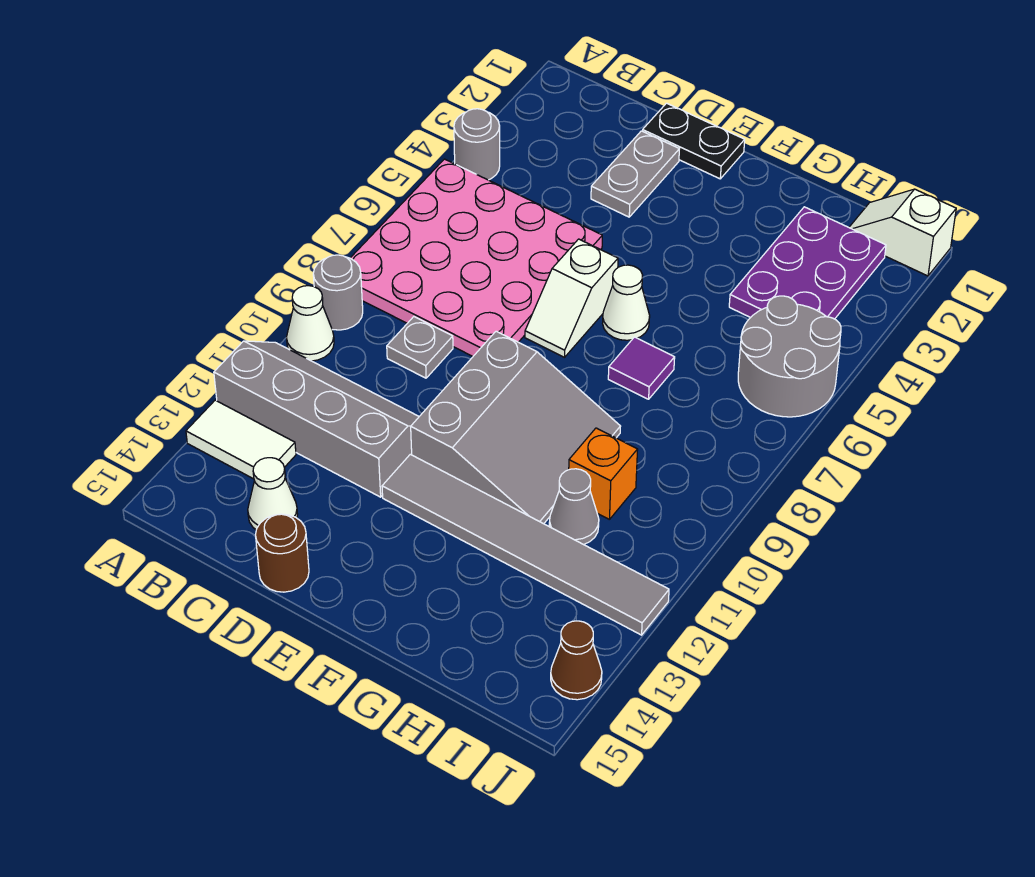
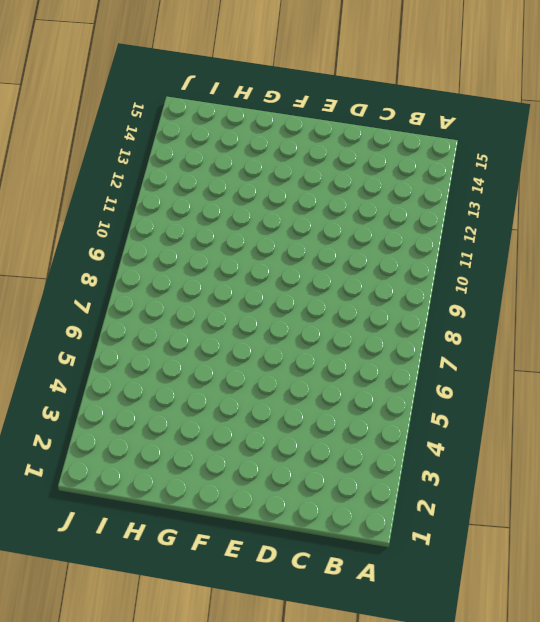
none -> grey 1x1 round brick [454,109,500,180]
none -> pink 4x4 plate [350,159,602,356]
none -> grey 1x1 round brick [313,255,363,330]

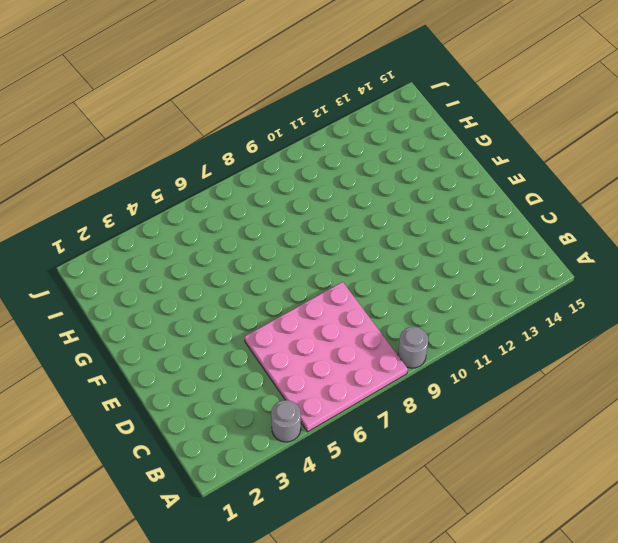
none -> white 1x1 cone [286,286,334,361]
none -> grey 2x4 slope [214,341,419,497]
none -> white 1x2 tile [186,400,296,479]

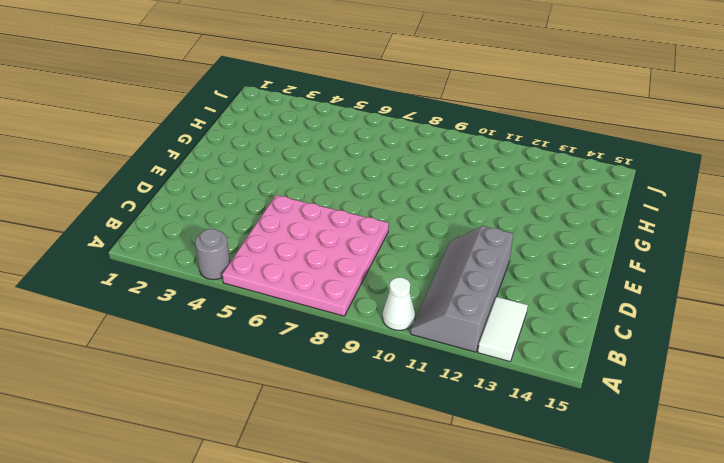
none -> grey 1x1 round brick [313,255,363,330]
none -> grey 1x1 plate [387,317,453,378]
none -> white 1x1 cone [248,458,298,530]

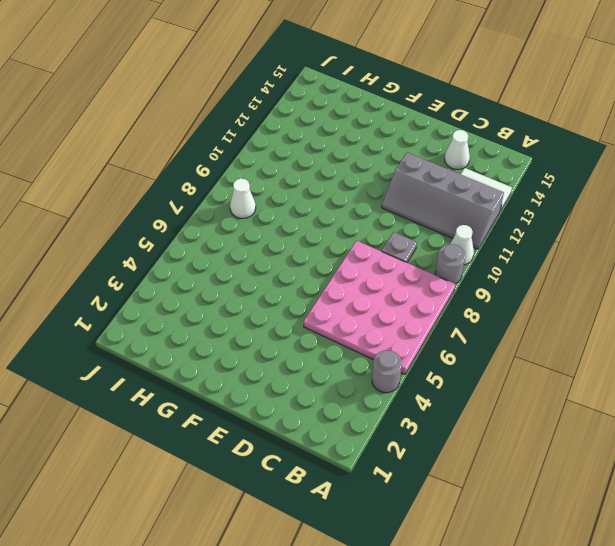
white 1x1 cone [230,178,256,218] -> white 1x1 cone moved to [603,265,650,340]
none -> black 1x2 plate [643,103,745,179]
none -> grey 1x2 plate [591,131,679,217]
none -> brown 1x1 round brick [255,514,309,592]

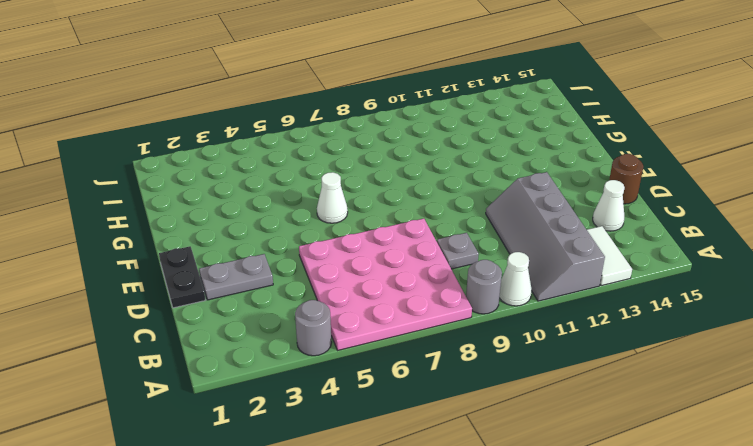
none -> white 1x2 slope [525,239,618,357]
none -> grey 3x3 slope [411,331,621,524]
none -> grey 1x6 tile [382,454,669,635]

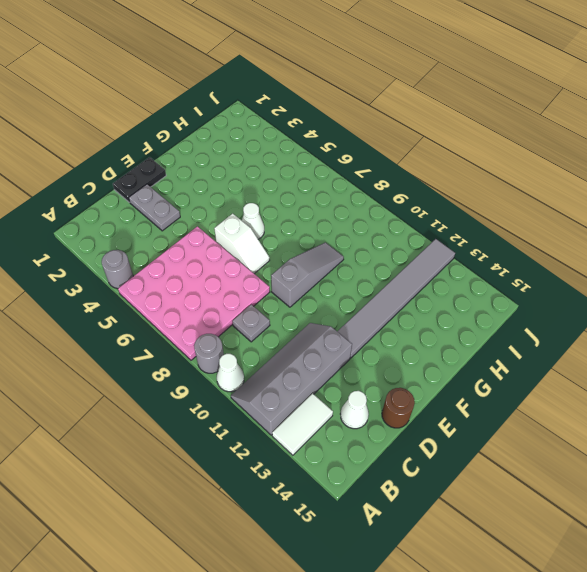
grey 1x3 slope [271,242,344,307] -> grey 3x3 slope [411,331,621,524]
none -> purple 1x1 tile [608,337,675,399]
none -> purple 2x3 plate [729,207,886,319]
none -> orange 1x1 brick [569,428,638,520]

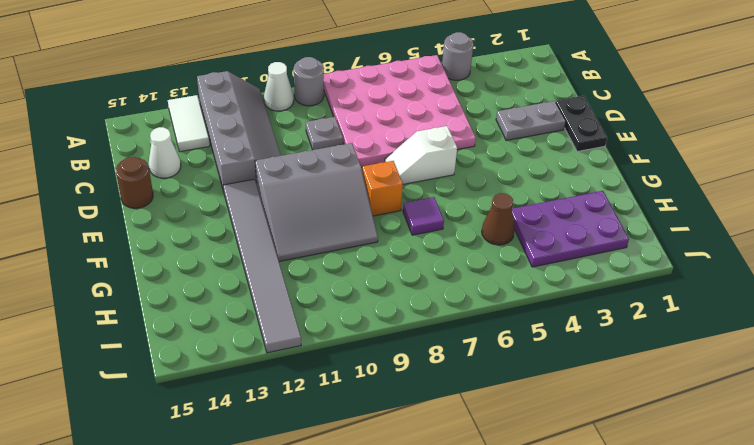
orange 1x1 brick [362,161,403,216] -> orange 1x1 brick moved to [569,428,638,520]
brown 1x1 cone [482,193,515,245] -> brown 1x1 cone moved to [551,621,602,700]
none -> white 1x1 cone [603,265,650,340]
none -> grey 1x1 cone [549,469,599,545]
none -> white 1x2 slope [849,189,956,276]

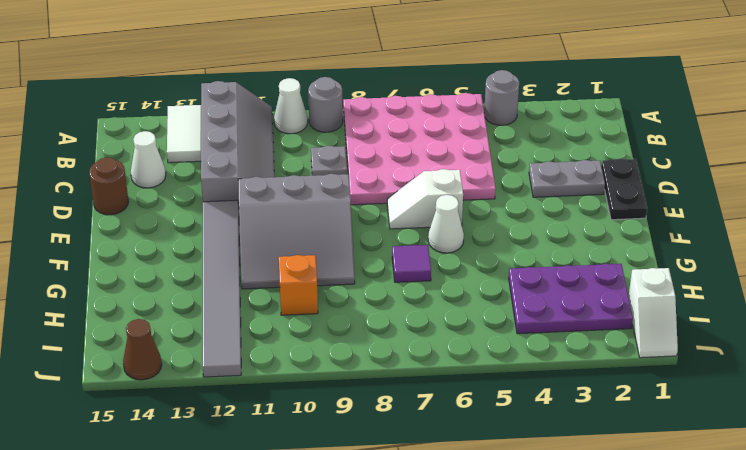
white 1x2 slope [629,268,678,358] -> white 1x2 slope turned to [849,189,956,276]
none -> grey 1x1 cone [549,469,599,545]
none -> grey 2x2 round brick [738,296,841,417]

